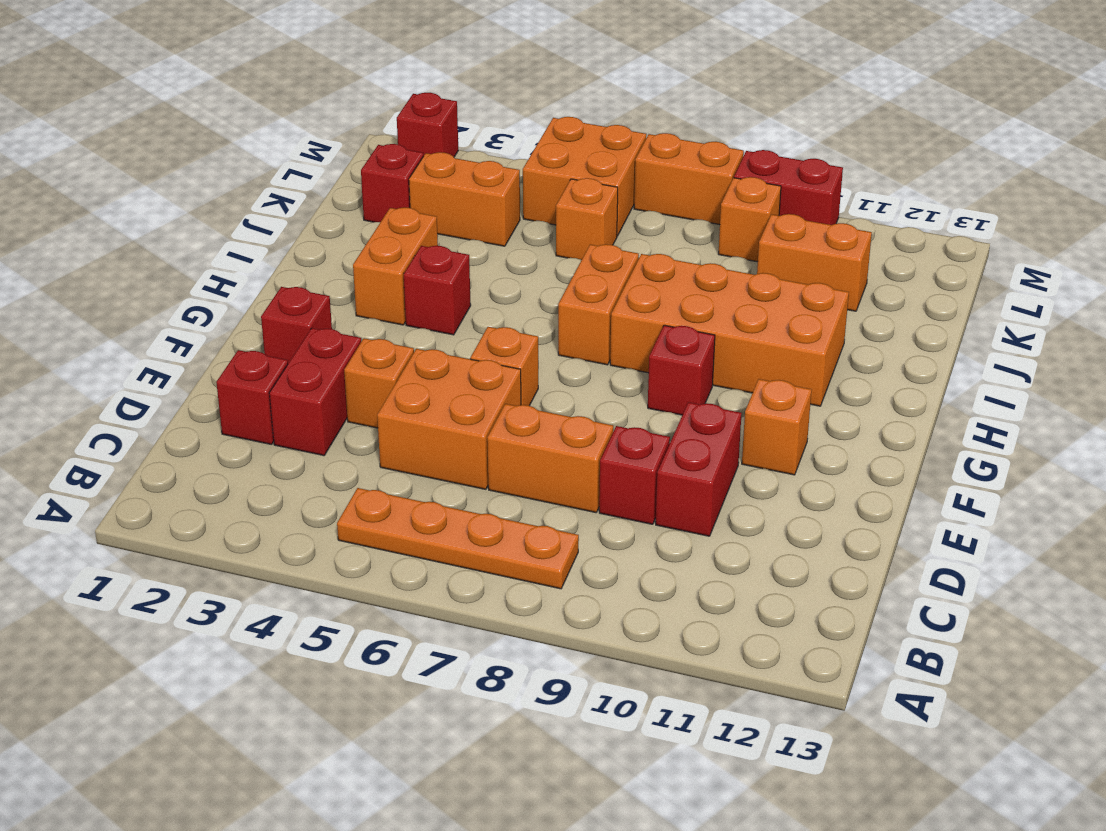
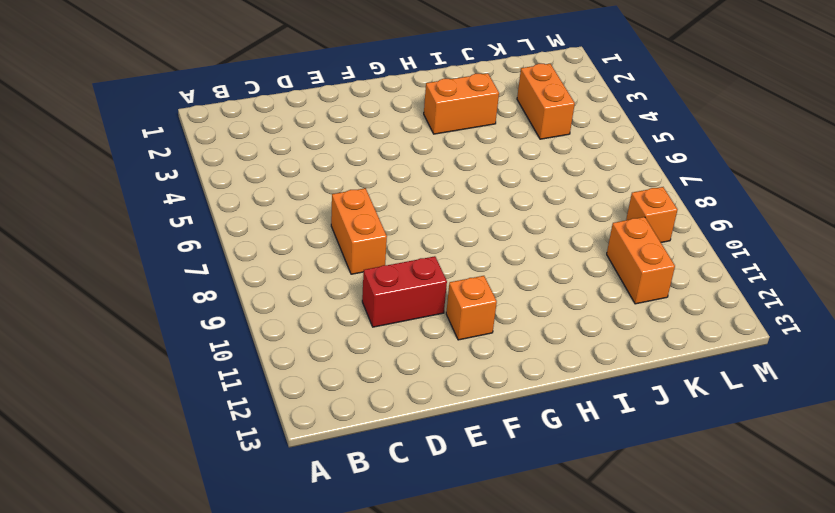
none -> orange 1x4 plate [337,488,579,589]
none -> red 1x1 brick [216,350,288,445]
none -> red 1x2 brick [269,328,361,456]

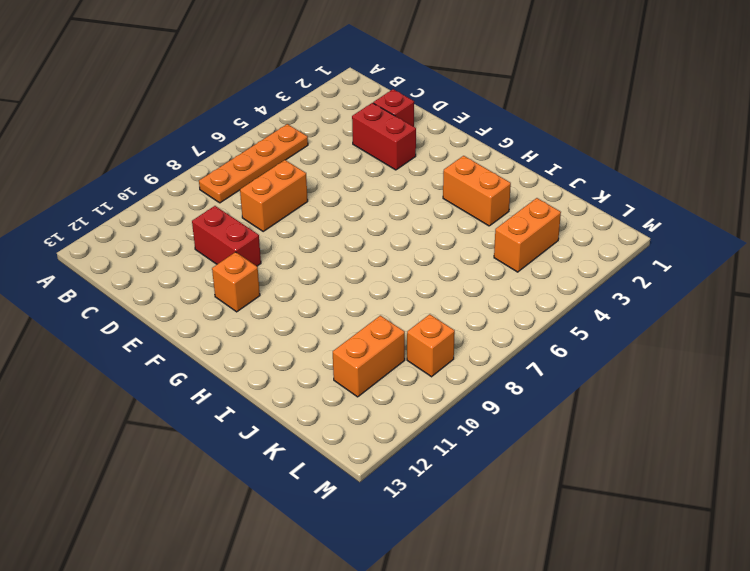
none -> orange 2x2 brick [377,349,521,489]
none -> red 1x1 brick [599,426,670,524]
none -> orange 1x1 brick [344,338,414,428]

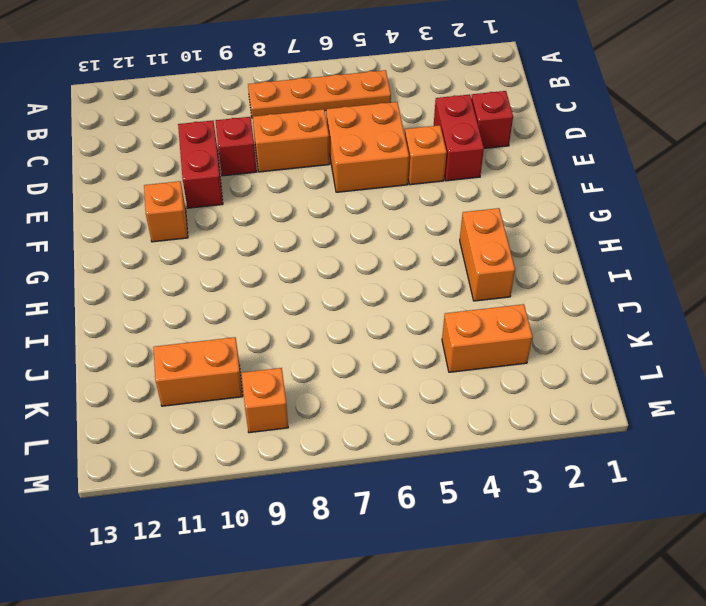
none -> red 1x1 brick [261,287,332,363]
none -> orange 1x1 brick [470,327,538,406]
none -> red 1x1 brick [648,325,715,415]

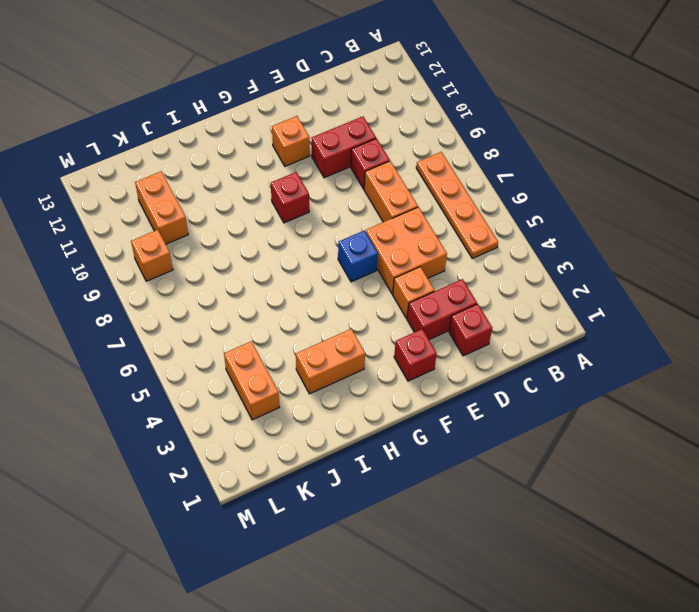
blue 1x1 brick [338,230,378,282] -> orange 1x1 brick [470,327,538,406]
none -> red 1x1 brick [404,246,471,335]
none -> orange 1x2 brick [558,244,639,365]
none -> orange 2x4 brick [610,254,849,406]

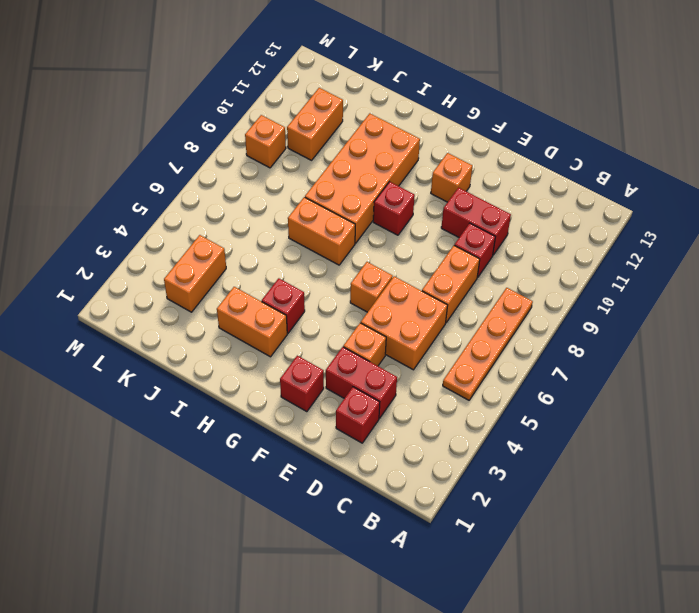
none -> red 1x1 brick [361,144,423,222]
none -> orange 1x1 brick [556,178,618,260]
none -> orange 2x2 brick [523,117,646,236]

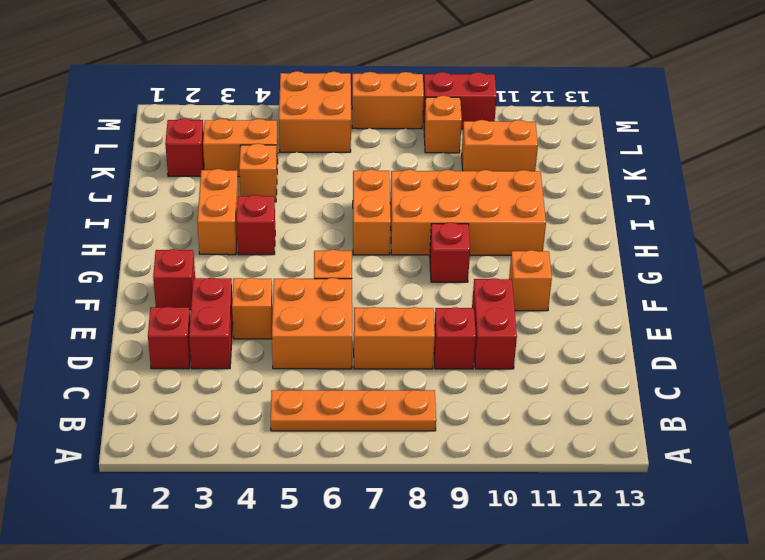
orange 1x1 brick [239,144,277,202] -> orange 1x1 brick moved to [556,178,618,260]
none -> red 1x1 brick [397,93,458,157]

